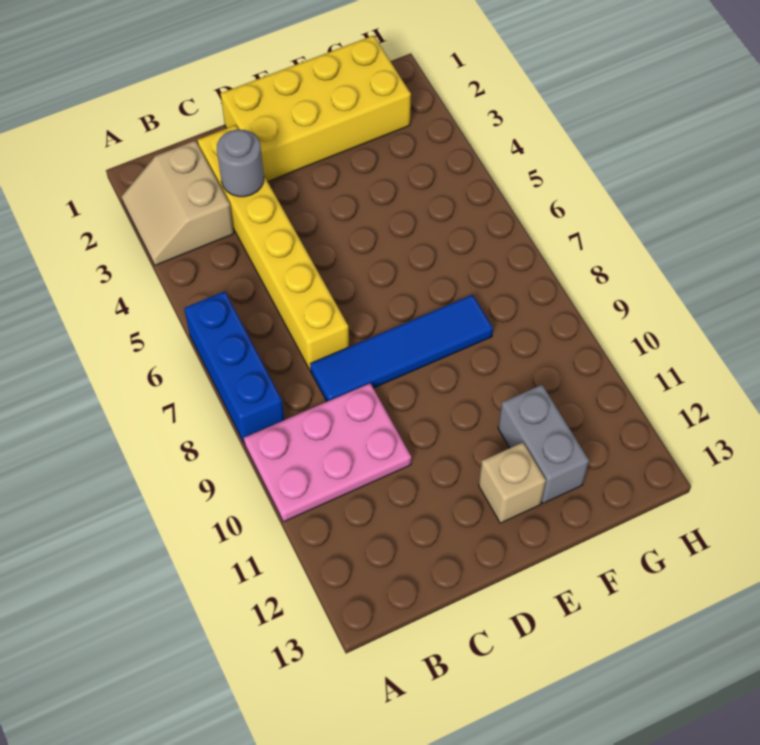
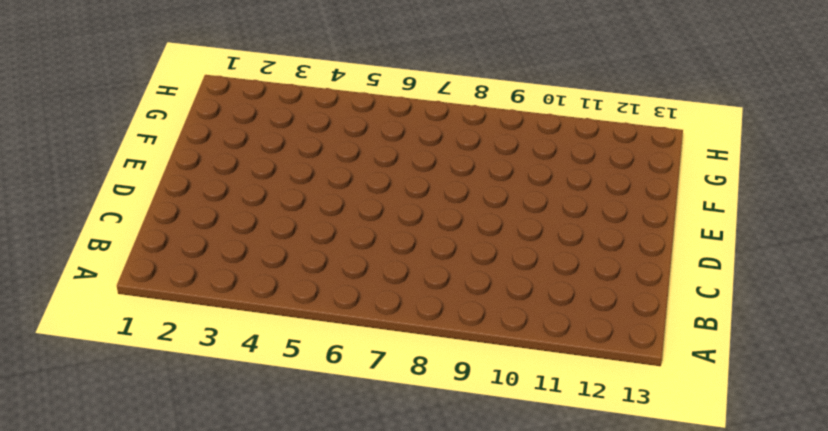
none -> tan 2x2 slope [122,141,234,265]
none -> blue 1x3 brick [184,291,284,444]

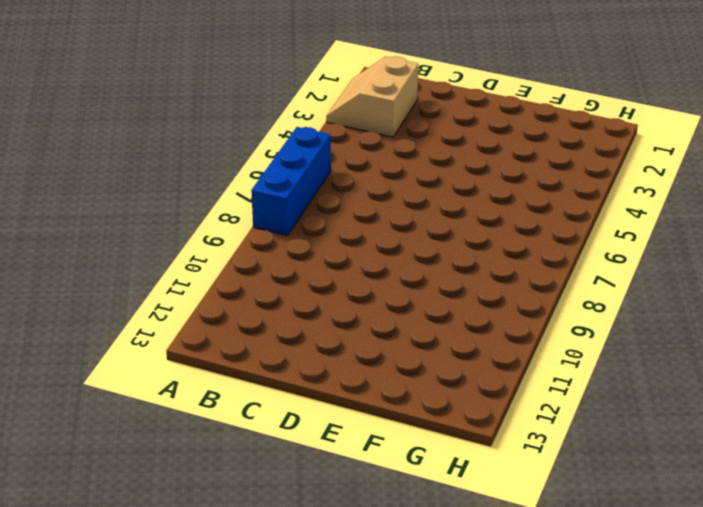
none -> pink 2x3 plate [244,383,411,522]
none -> yellow 1x6 brick [198,125,349,370]

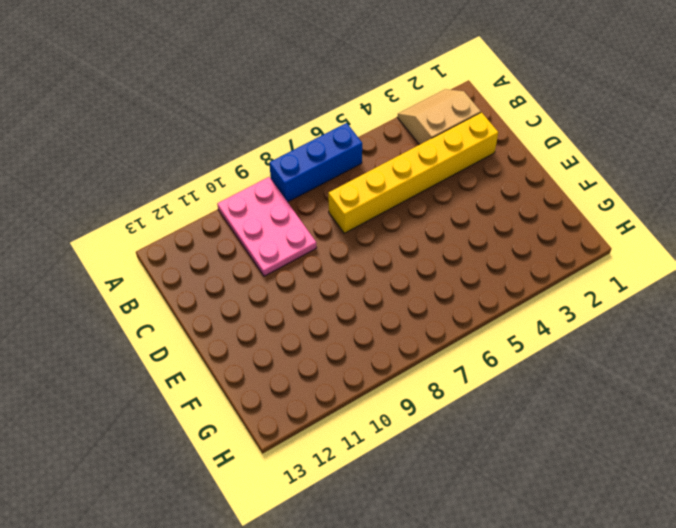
none -> blue 1x4 tile [310,295,493,401]
none -> yellow 2x4 brick [221,35,411,181]

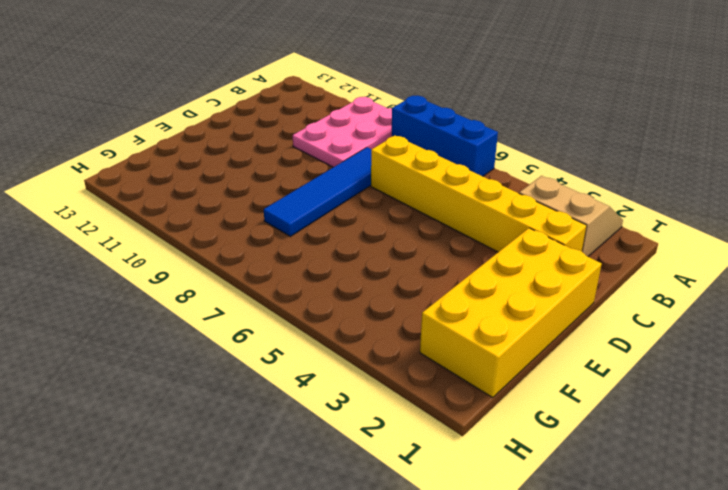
none -> tan 1x1 brick [479,443,546,523]
none -> grey 1x2 brick [498,385,589,503]

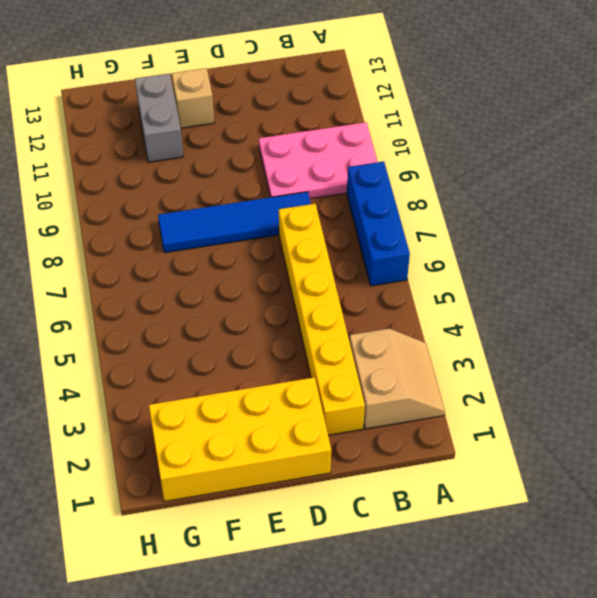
none -> grey 1x1 round brick [217,130,264,197]

